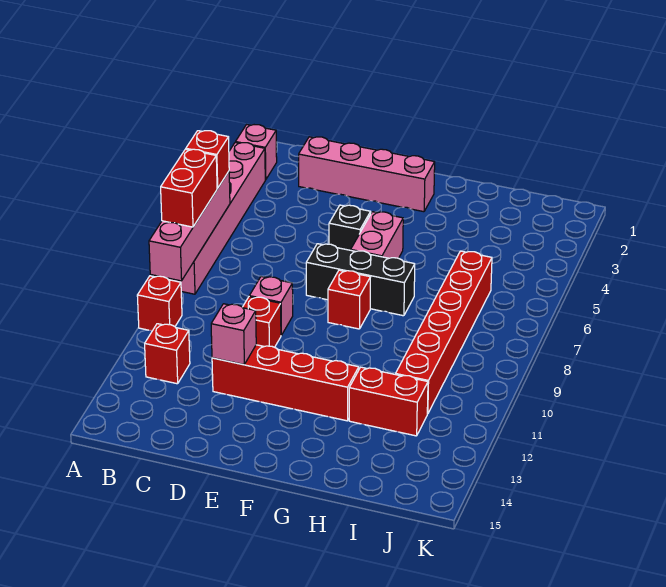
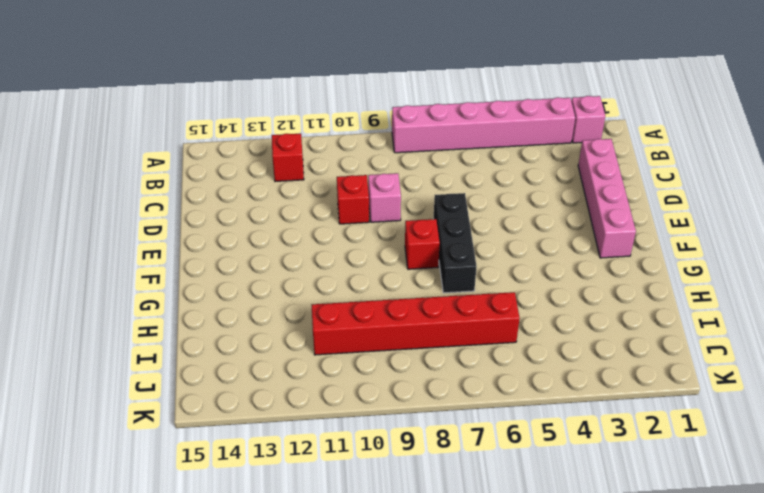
none -> red 1x1 brick [137,276,182,331]
none -> red 1x4 brick [212,345,359,421]
none -> black 1x1 brick [329,205,371,250]

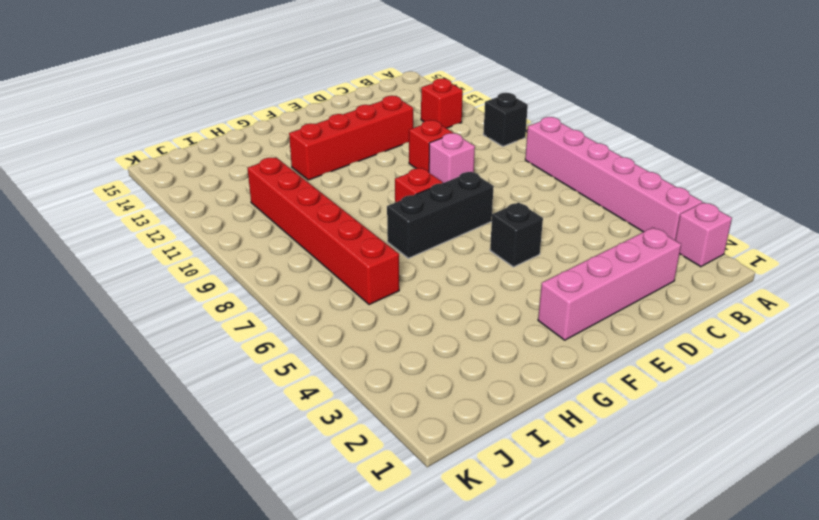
black 1x1 brick [483,93,528,146] -> red 1x1 brick [137,276,182,331]
none -> pink 1x2 brick [351,212,403,258]
none -> red 1x2 brick [349,367,428,436]
none -> pink 1x4 brick [149,172,230,281]

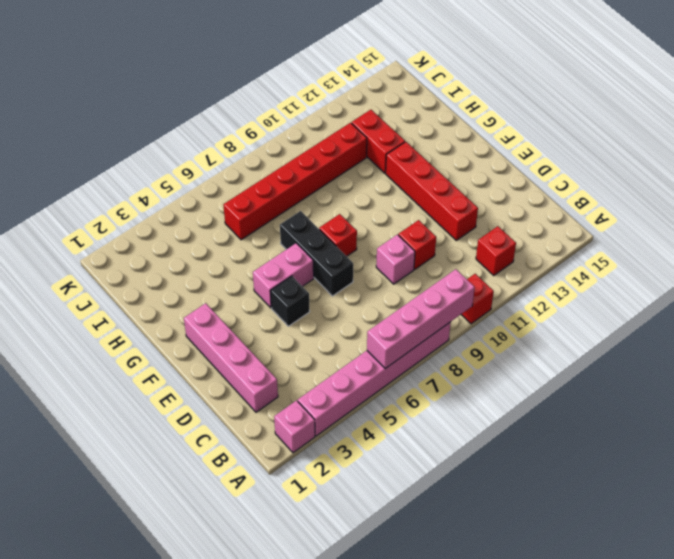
none -> pink 1x1 brick [211,304,256,365]
none -> red 1x1 brick [186,131,229,188]
none -> red 1x2 brick [161,149,217,227]

